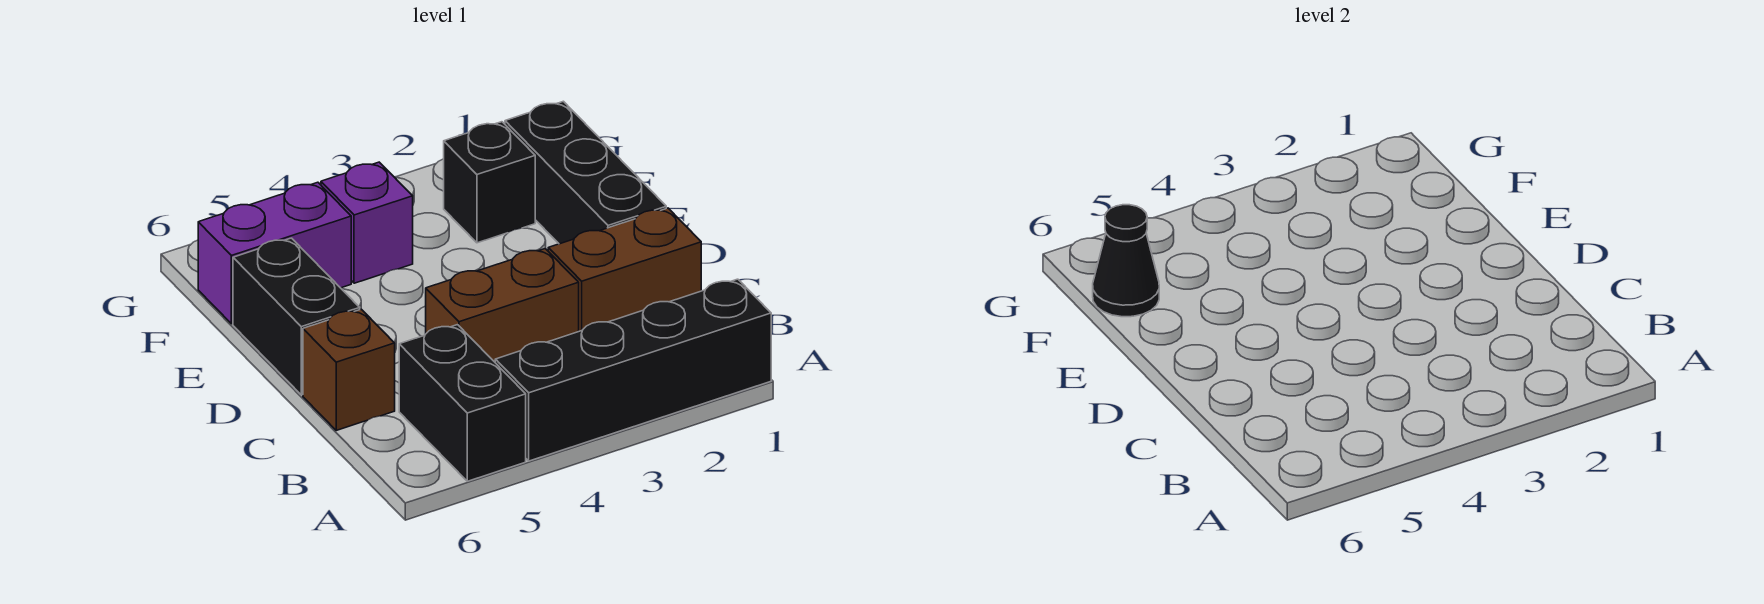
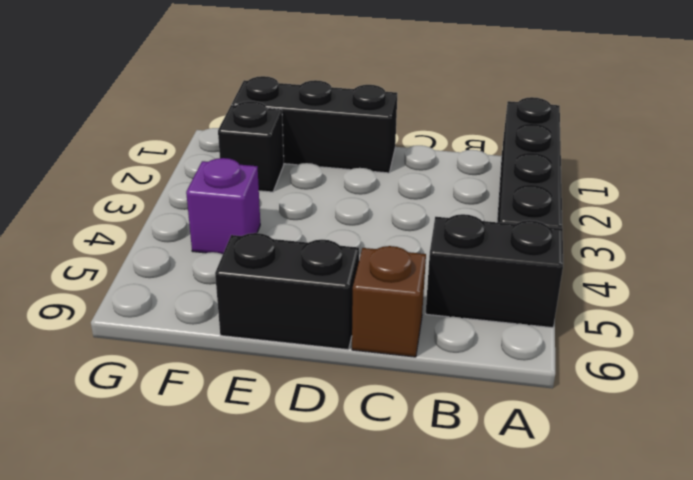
none -> brown 1x2 brick [548,208,701,331]
none -> brown 1x2 brick [426,249,579,362]

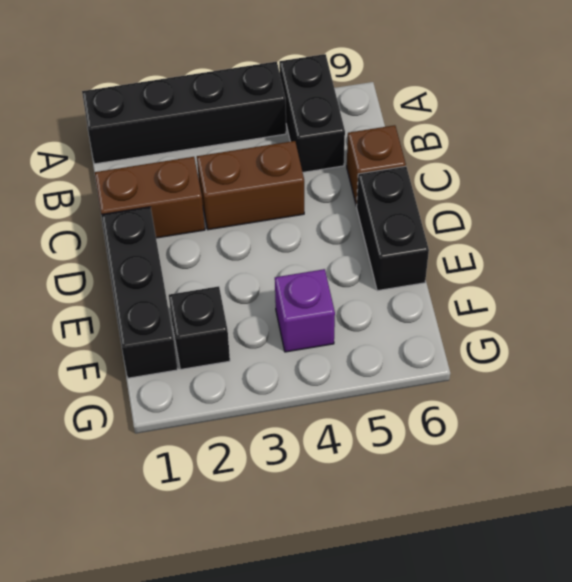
none -> purple 1x2 brick [198,182,351,324]
none -> black 1x1 cone [1093,205,1159,317]

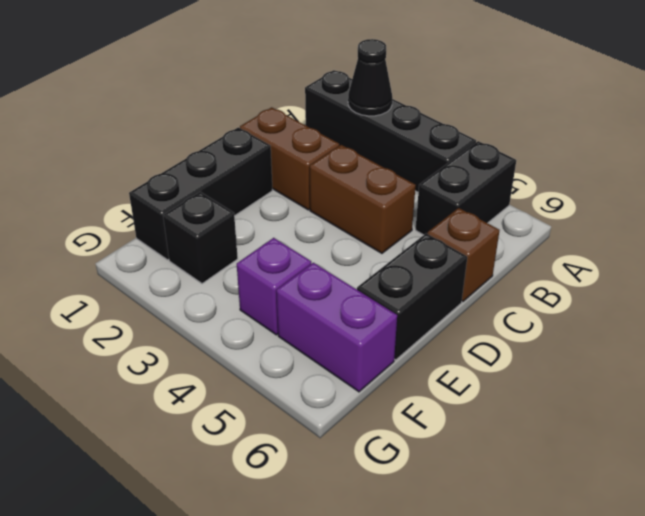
black 1x1 cone [348,39,392,116] -> black 1x1 cone moved to [1093,205,1159,317]

